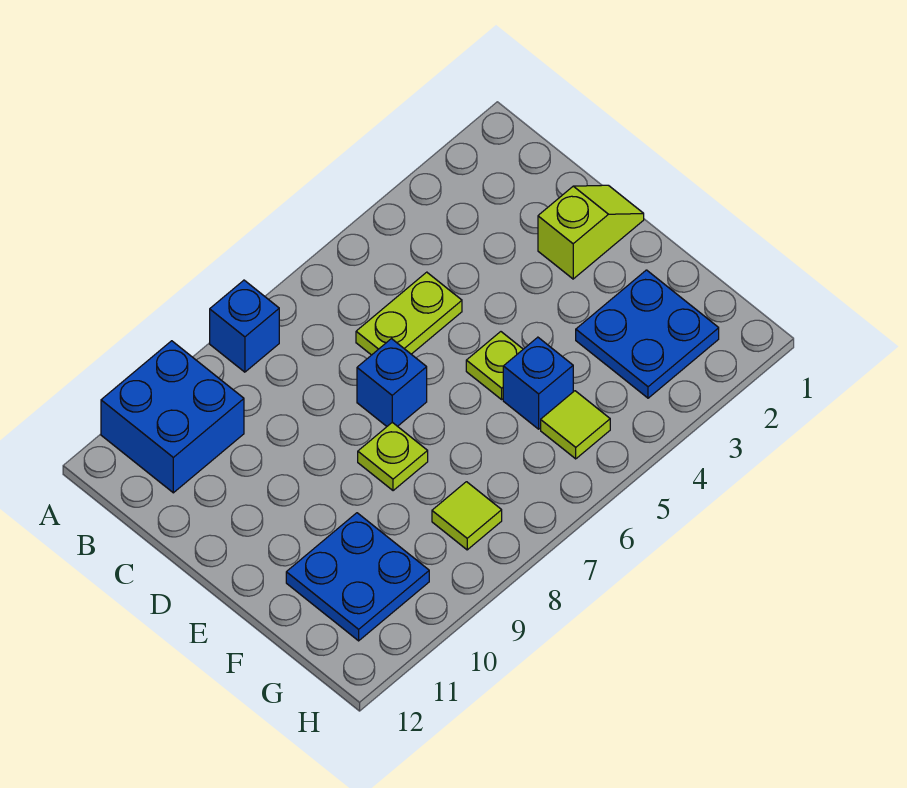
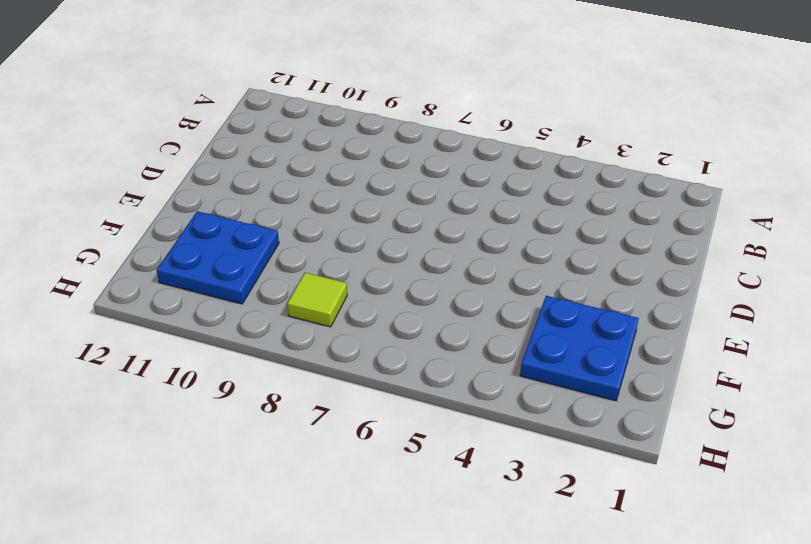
none -> blue 1x1 brick [210,280,279,372]
none -> blue 2x2 brick [101,341,244,493]
none -> lime 1x2 plate [356,272,462,355]

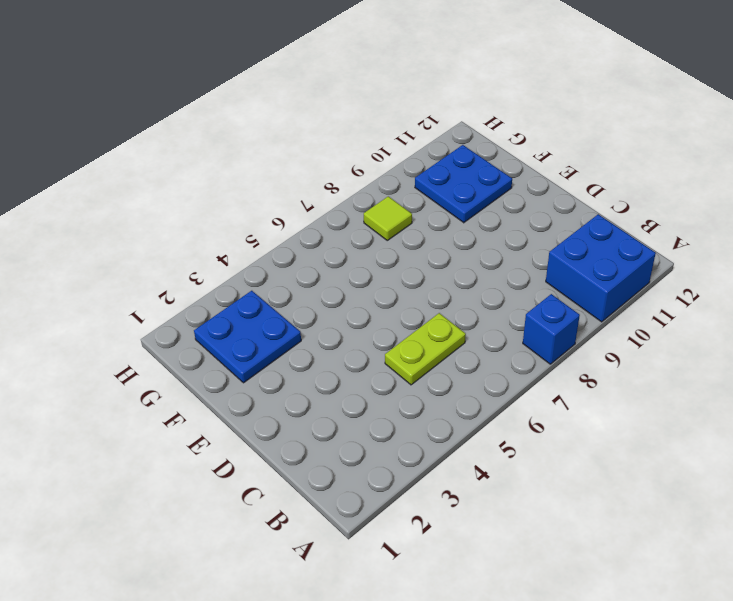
none -> lime 1x2 slope [538,185,644,279]
none -> blue 1x1 brick [357,339,427,426]
none -> lime 1x1 plate [466,332,523,399]

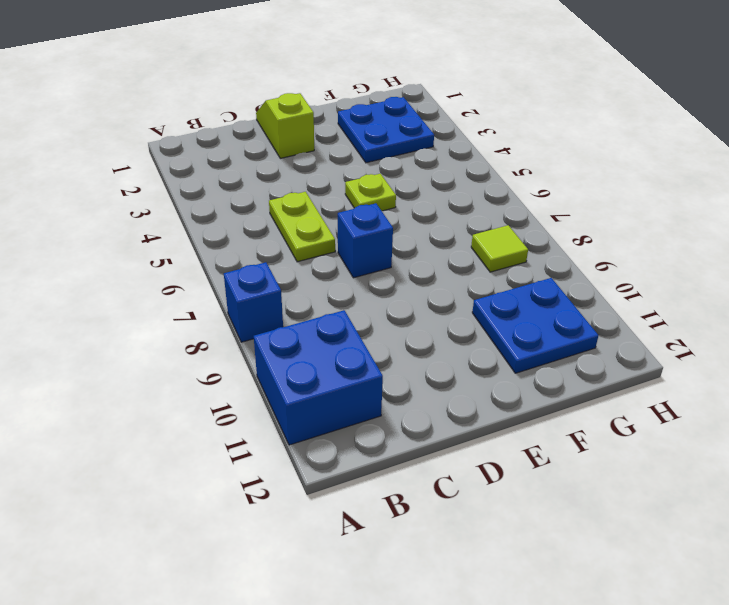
none -> lime 1x1 plate [358,422,428,491]
none -> blue 1x1 brick [503,337,573,429]
none -> lime 1x1 tile [541,391,610,459]

